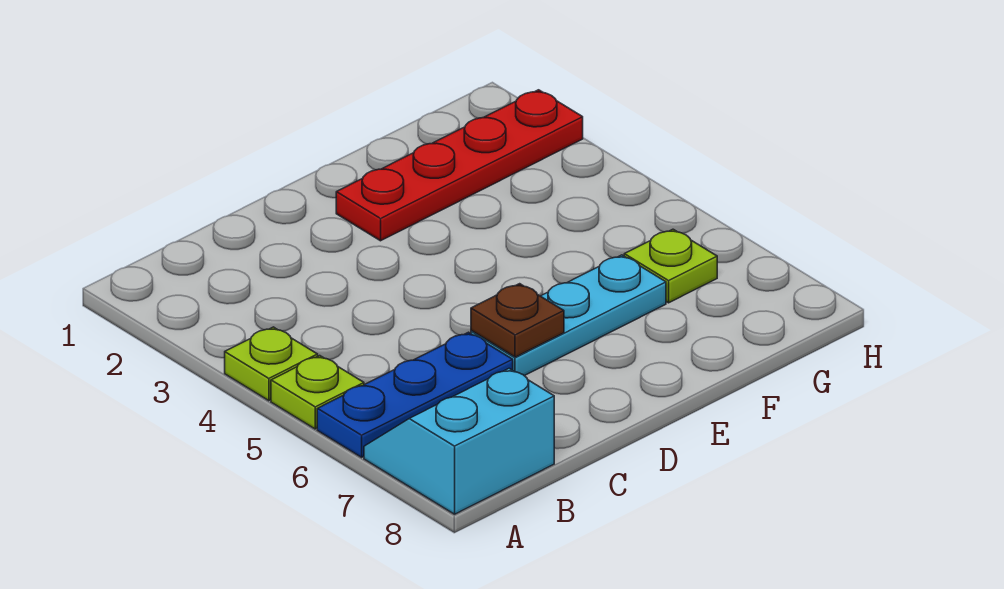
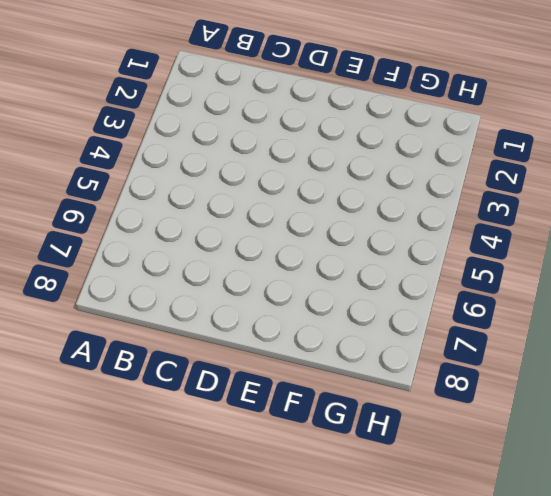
none -> lime 1x1 plate [225,327,318,401]
none -> lime 1x1 plate [271,356,364,429]

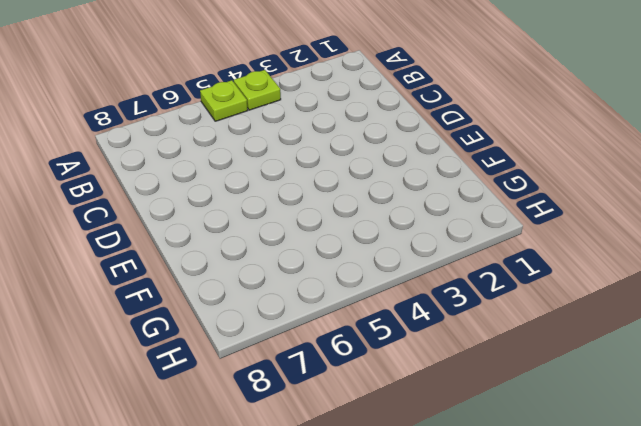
none -> blue 1x3 plate [317,332,513,457]
none -> cyan 2x2 slope [364,368,554,514]

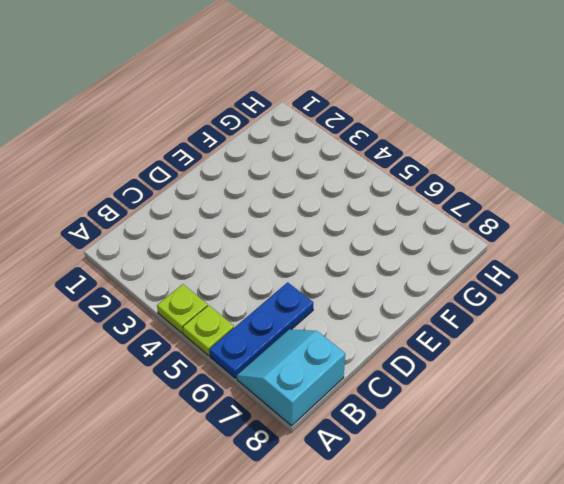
none -> cyan 1x3 plate [471,255,666,376]
none -> red 1x4 plate [336,90,583,241]

